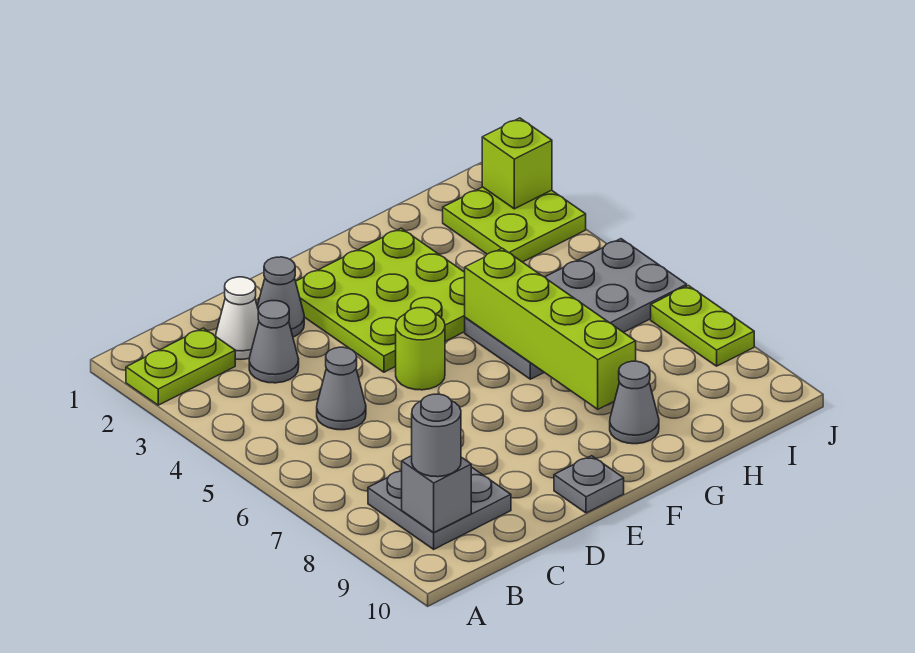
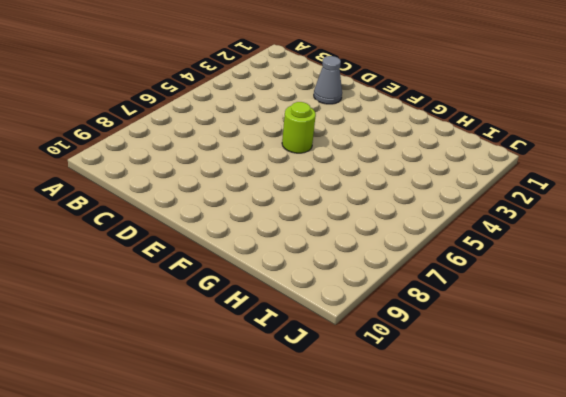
none -> lime 1x2 plate [126,328,235,405]
none -> grey 2x2 plate [368,467,511,549]
none -> white 1x1 cone [216,277,259,359]

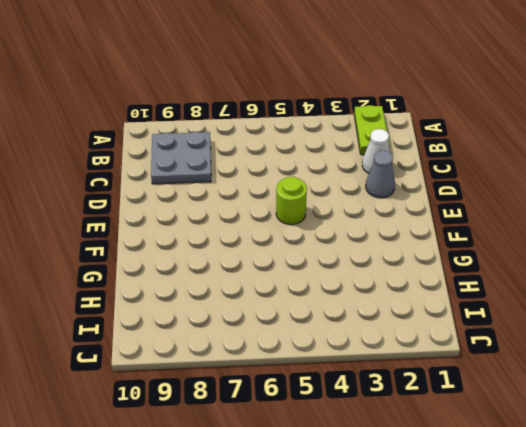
none -> grey 1x1 cone [249,301,299,383]
none -> grey 1x1 cone [317,347,366,430]
none -> lime 3x3 plate [296,228,465,372]

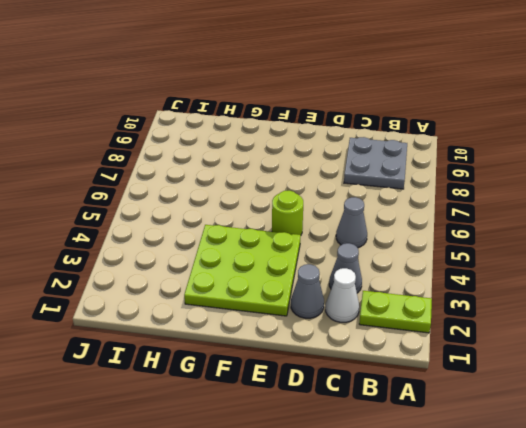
none -> grey 1x1 plate [554,456,624,513]
none -> grey 2x4 plate [465,239,687,379]
none -> grey 1x1 cone [610,361,659,444]

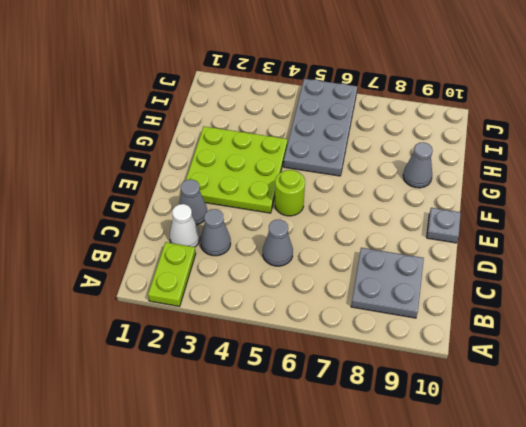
none -> lime 2x2 plate [443,187,586,262]
none -> lime 1x2 plate [651,286,754,366]
none -> grey 1x1 brick [401,456,471,533]

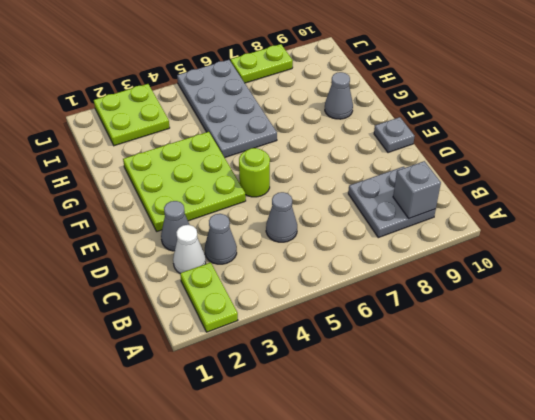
none -> lime 1x4 brick [465,248,636,409]
none -> lime 1x1 brick [482,118,552,209]
none -> grey 1x1 round brick [412,394,461,477]

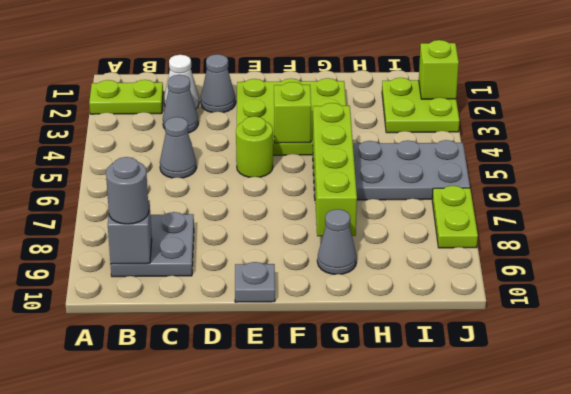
lime 1x1 brick [274,82,311,143] -> none

